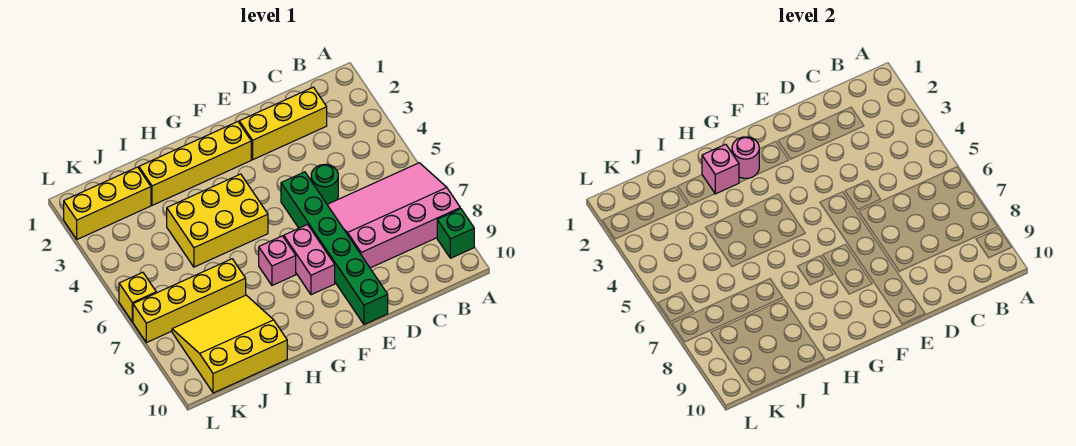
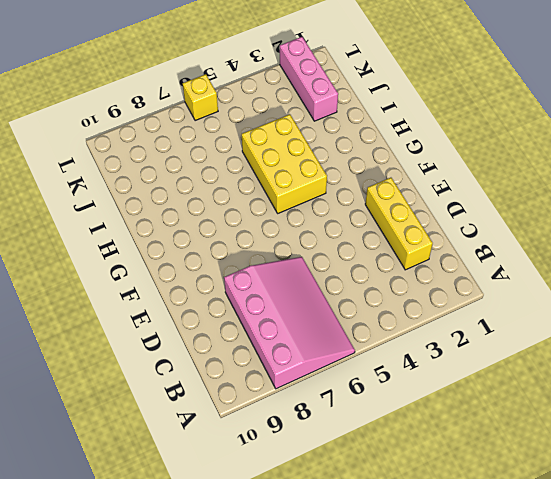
pink 1x3 brick [280,37,338,121] -> yellow 1x3 brick [64,167,151,239]
none -> green 1x1 brick [437,209,474,258]
none -> green 1x1 round brick [311,164,338,204]
none -> green 1x6 brick [281,172,388,324]

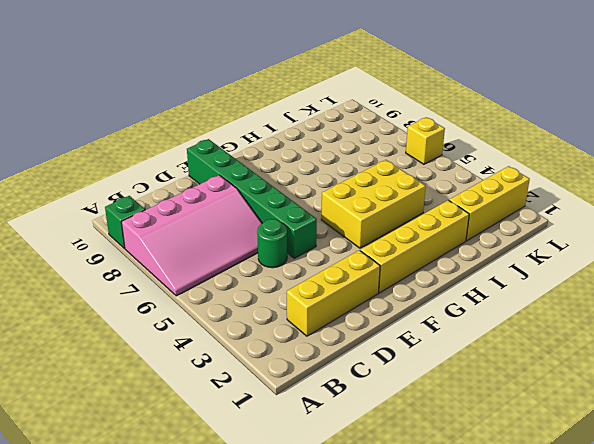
none -> pink 1x2 brick [284,225,335,295]
none -> pink 1x1 brick [259,236,296,285]
none -> yellow 1x4 brick [133,259,246,343]

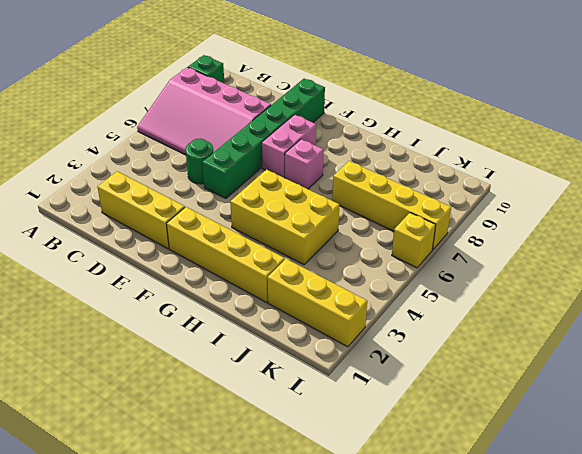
none -> yellow 3x3 slope [172,295,287,393]
none -> pink 1x1 round brick [732,137,759,178]
none -> pink 1x1 brick [702,144,739,194]

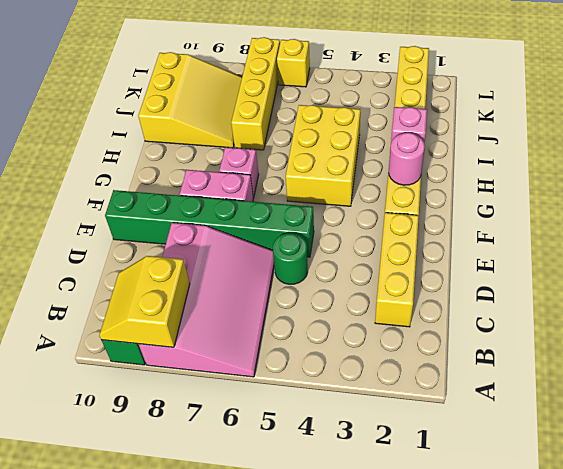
yellow 2x2 slope [99,256,190,347] -> none

